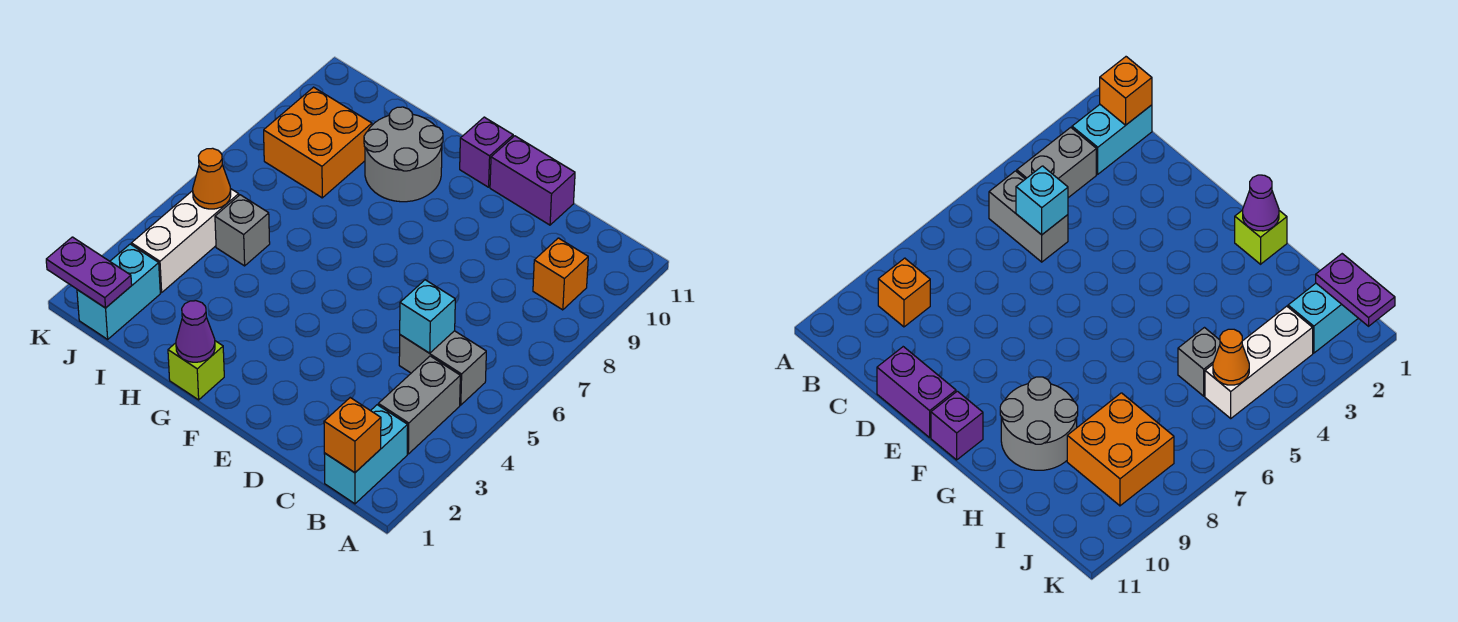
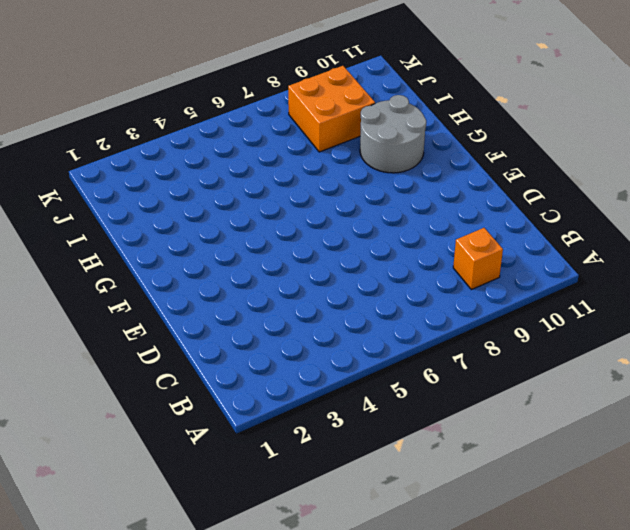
none -> cyan 1x2 brick [324,405,408,504]
none -> grey 1x2 brick [378,356,460,454]
none -> grey 1x2 brick [399,331,486,405]

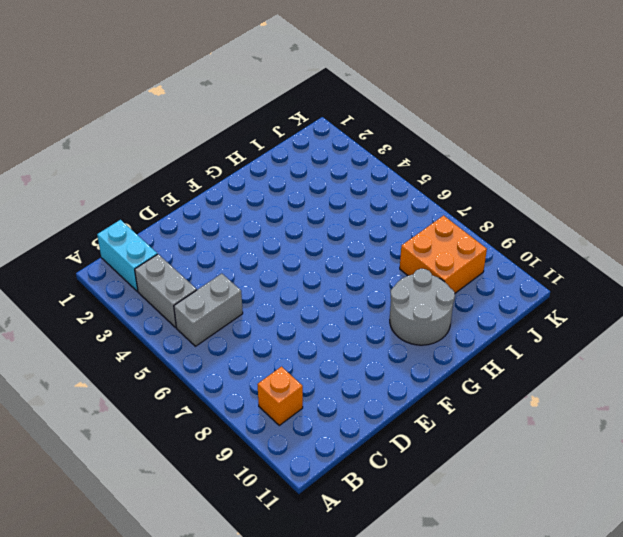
none -> purple 1x2 brick [490,136,575,225]
none -> purple 1x1 brick [460,117,513,187]
none -> lime 1x1 brick [168,341,224,400]

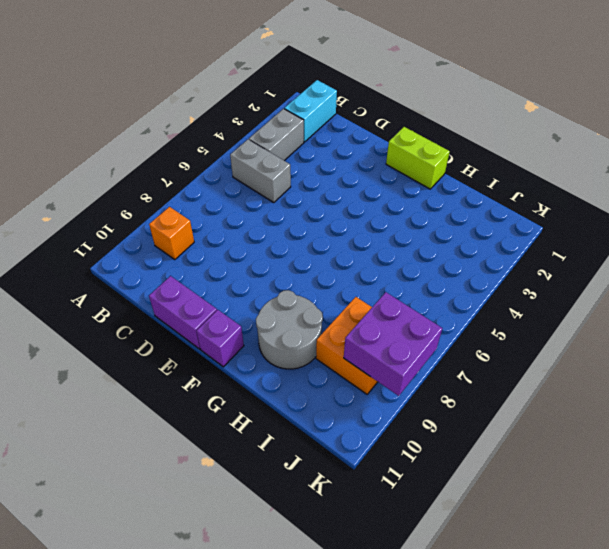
lime 1x2 brick [386,127,450,189] -> lime 1x1 brick [168,341,224,400]
purple 2x2 brick [344,292,442,396] -> none
none -> grey 1x1 brick [215,195,270,266]
none -> cyan 1x2 brick [77,244,160,339]
none -> white 1x3 brick [131,189,239,293]

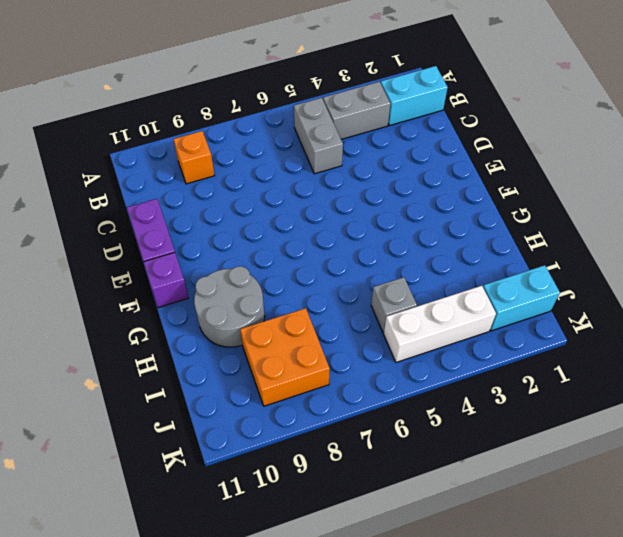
none -> lime 1x1 brick [168,341,224,400]
none -> orange 1x1 brick [324,398,381,473]
none -> cyan 1x1 brick [400,280,455,353]

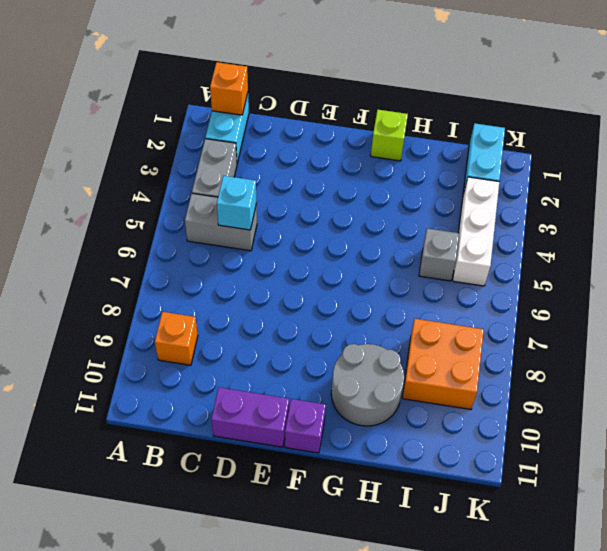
none -> purple 1x1 cone [176,301,215,362]
none -> purple 1x2 plate [46,237,132,308]
none -> orange 1x1 cone [193,148,231,209]

